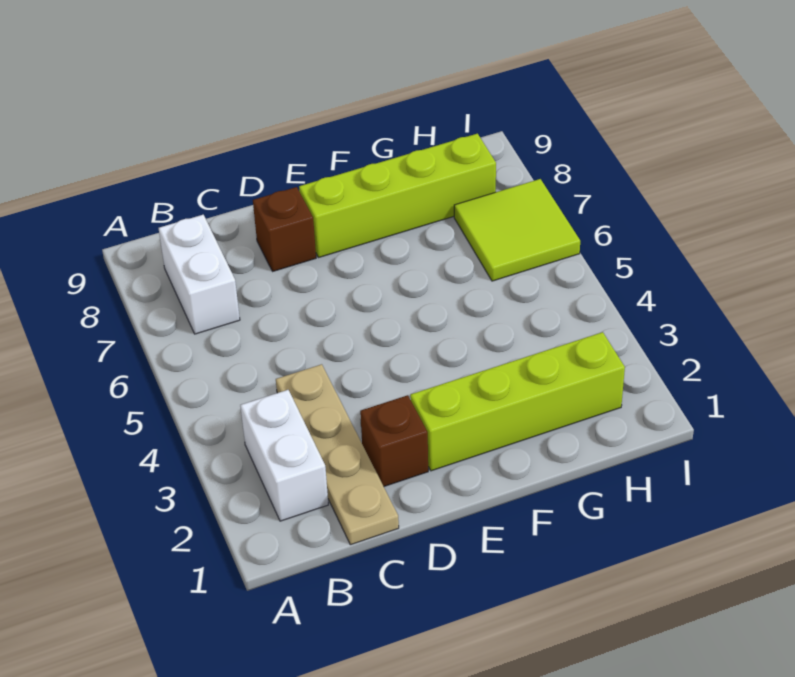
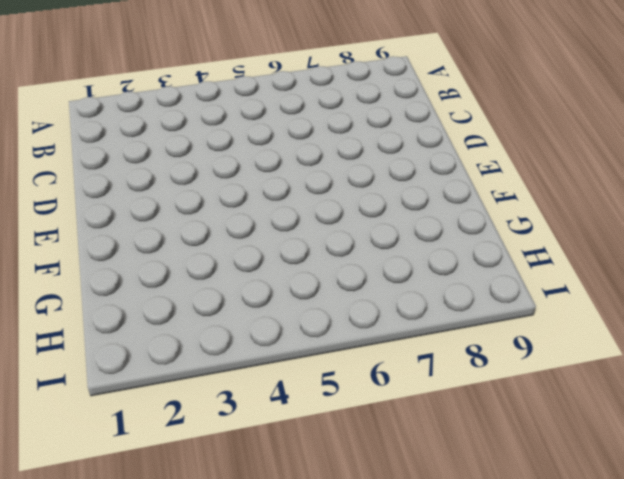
none -> white 1x2 brick [240,390,328,521]
none -> white 1x2 brick [159,215,240,334]

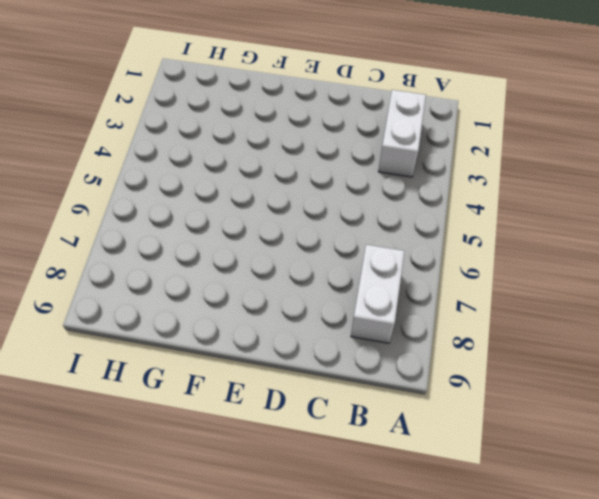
none -> tan 1x4 plate [276,364,399,545]
none -> brown 1x1 brick [360,395,428,486]

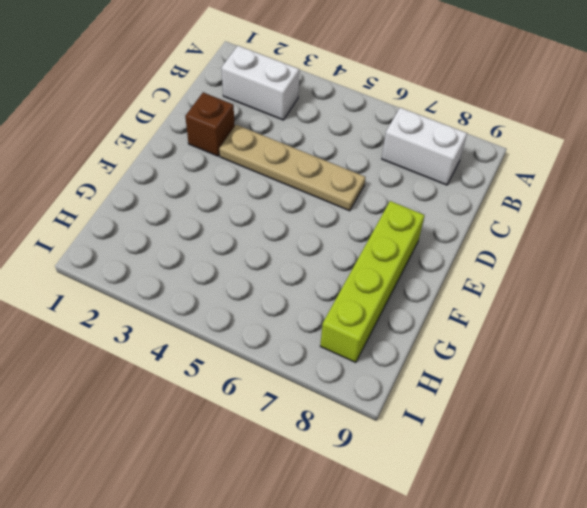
tan 1x4 plate [219,125,366,211] -> tan 1x4 plate moved to [276,364,399,545]
none -> brown 1x1 brick [253,187,316,271]
none -> lime 1x4 brick [410,332,625,471]

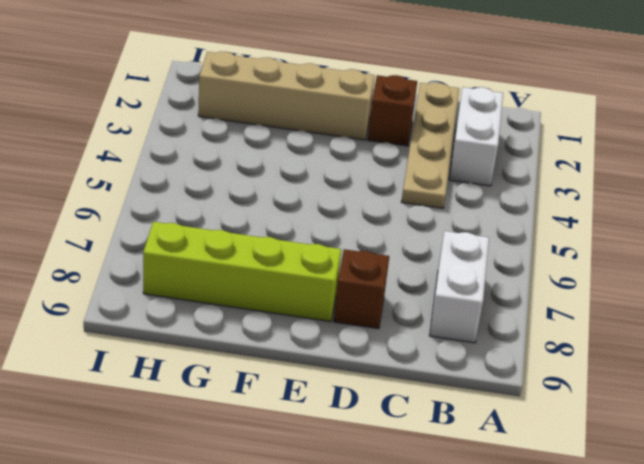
tan 1x4 brick [198,52,375,140] -> lime 1x4 brick [410,332,625,471]
none -> lime 2x2 tile [454,179,580,281]

